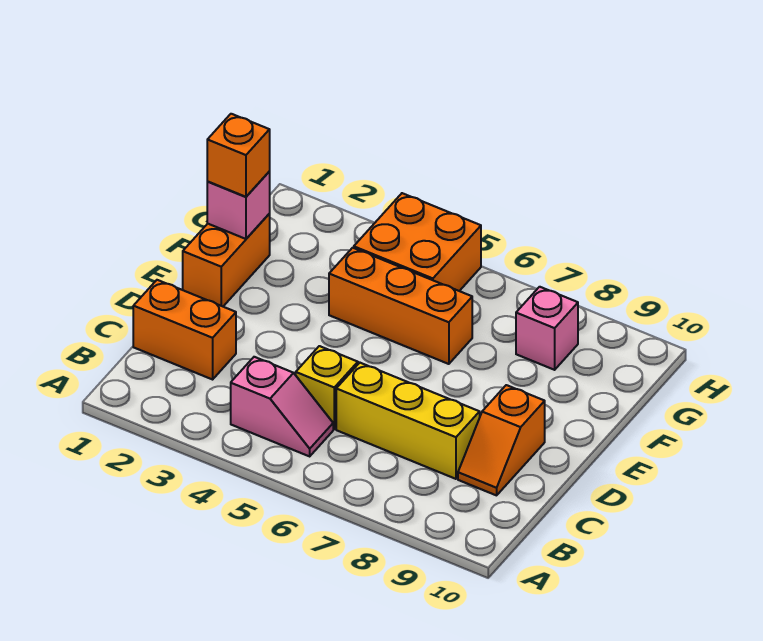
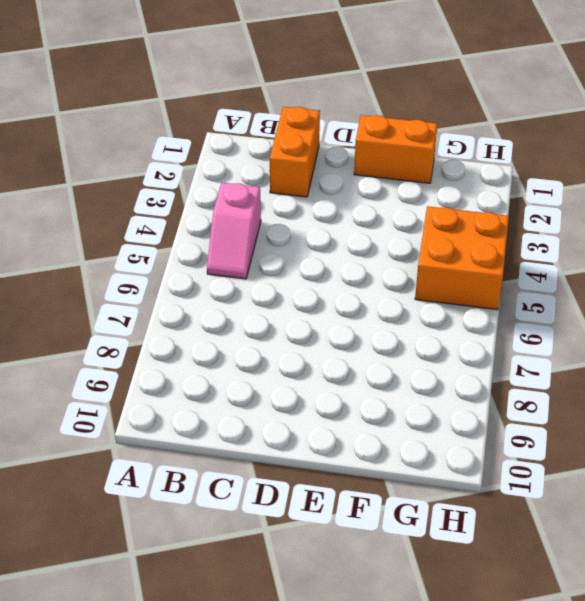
none -> yellow 1x1 brick [296,346,358,429]
none -> yellow 1x3 brick [336,363,480,479]

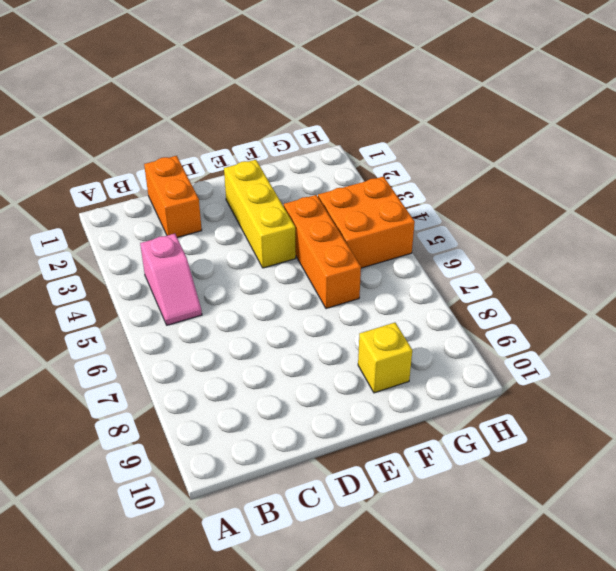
yellow 1x3 brick [224,160,296,268] -> yellow 1x3 brick moved to [336,363,480,479]
yellow 1x1 brick [358,323,412,393] -> yellow 1x1 brick moved to [296,346,358,429]
none -> orange 1x2 slope [458,385,545,495]
none -> orange 1x2 brick [183,214,270,306]

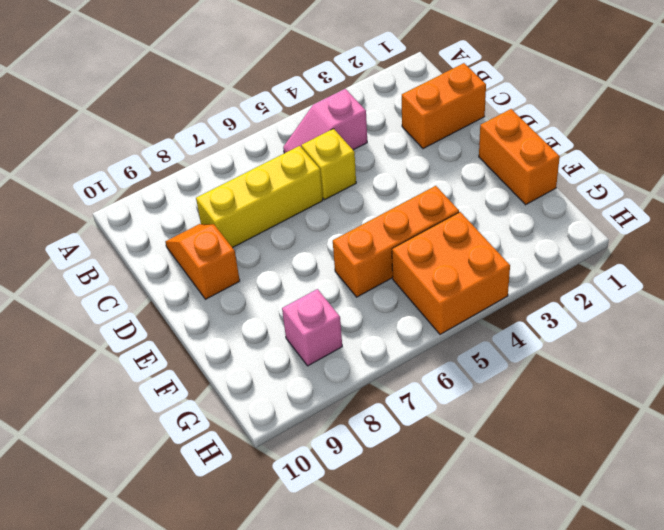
none -> pink 1x1 brick [207,172,270,239]
none -> orange 1x1 brick [207,114,270,197]

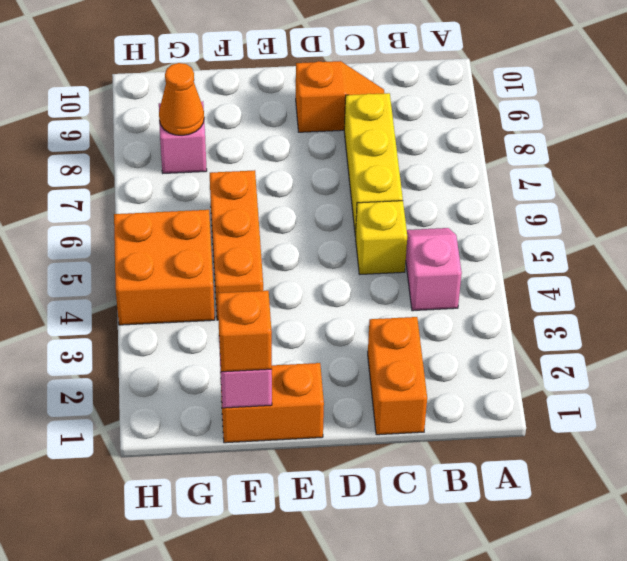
orange 1x1 cone [159,63,204,136] -> none

